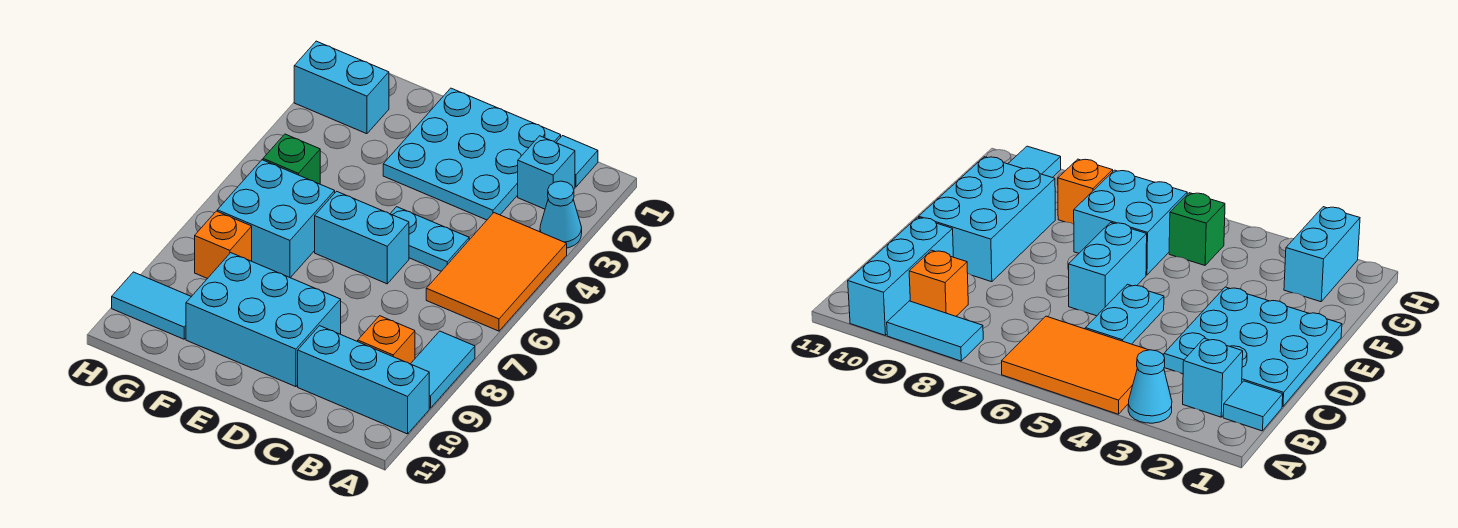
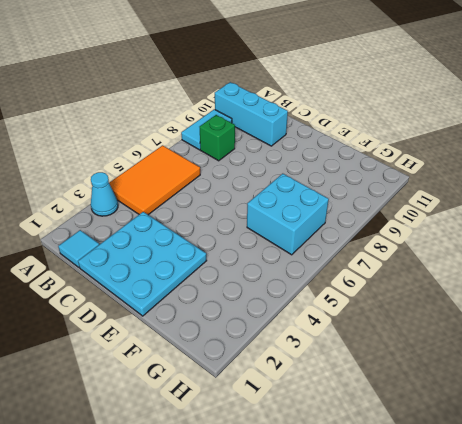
green 1x1 brick [200,115,235,161] -> green 1x1 brick moved to [263,134,320,184]
none -> cyan 1x1 brick [518,136,575,209]
none -> orange 1x1 brick [358,316,415,364]
none -> cyan 1x2 plate [390,207,469,271]

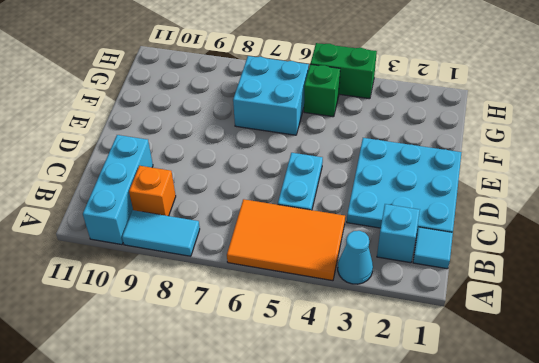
green 1x2 brick [310,43,377,99] -> none
none -> cyan 1x2 brick [315,191,409,284]
none -> cyan 2x3 brick [186,253,341,387]
none -> cyan 1x2 brick [294,41,389,134]

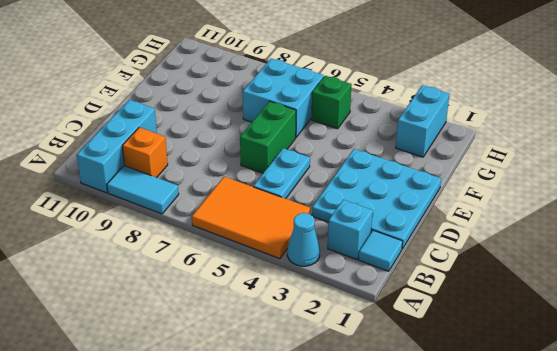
green 1x2 brick [240,101,296,173] -> cyan 1x2 brick [315,191,409,284]
none -> cyan 2x3 brick [186,253,341,387]
none -> orange 1x1 brick [195,211,252,279]
none -> cyan 1x2 tile [112,272,191,339]

